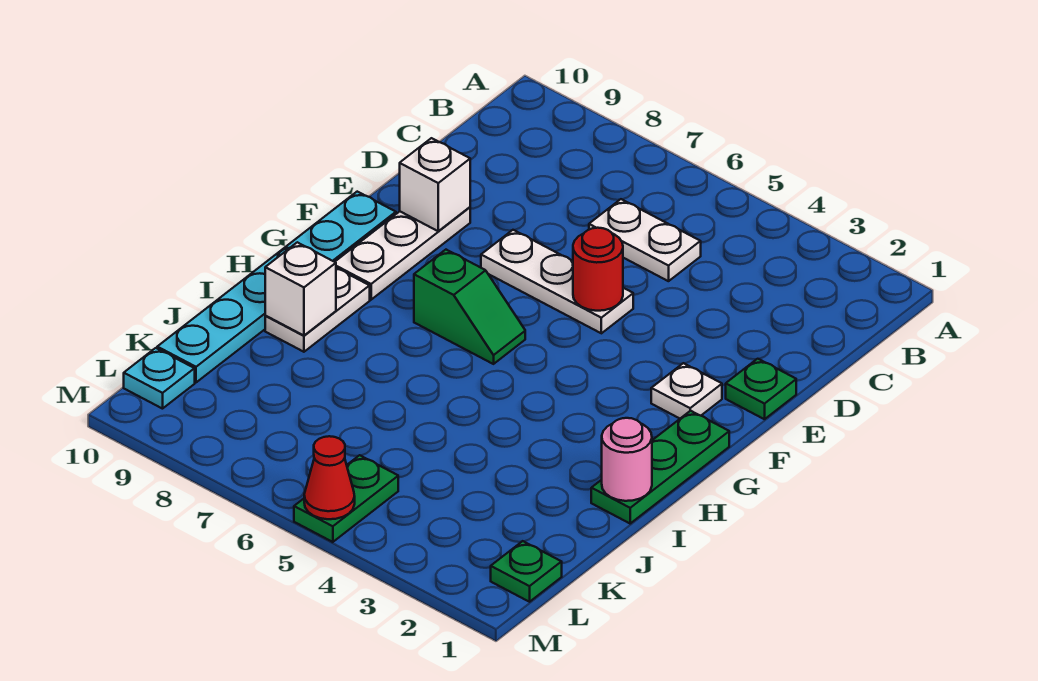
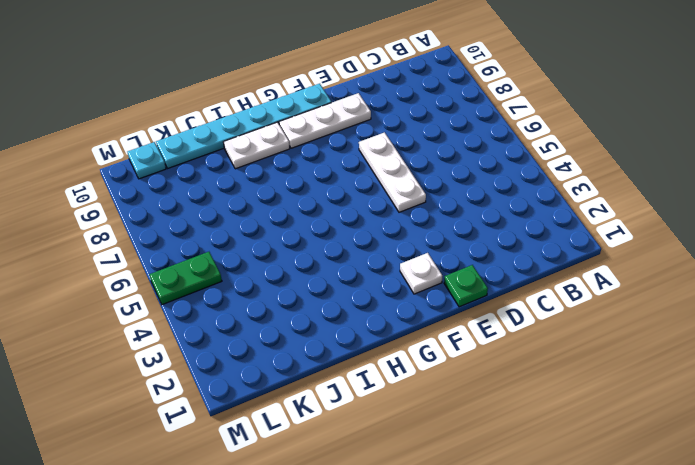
none -> white 1x2 plate [589,199,701,281]
none -> green 1x3 plate [591,411,729,523]
none -> green 1x2 slope [414,250,525,364]

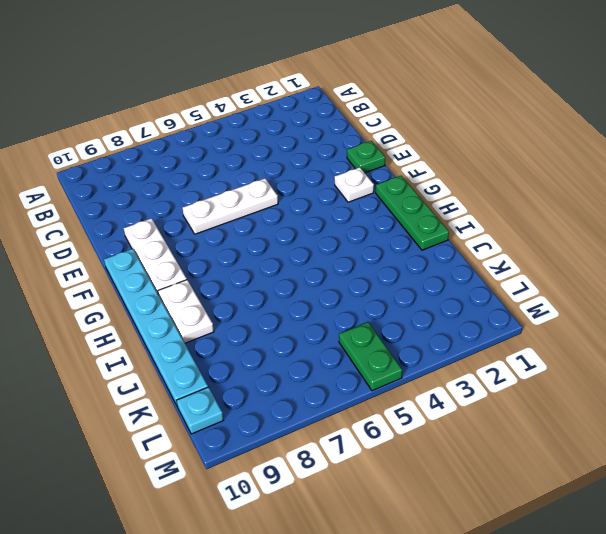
none -> white 1x2 plate [589,199,701,281]
none -> green 1x2 slope [414,250,525,364]
none -> green 1x1 plate [491,541,562,602]

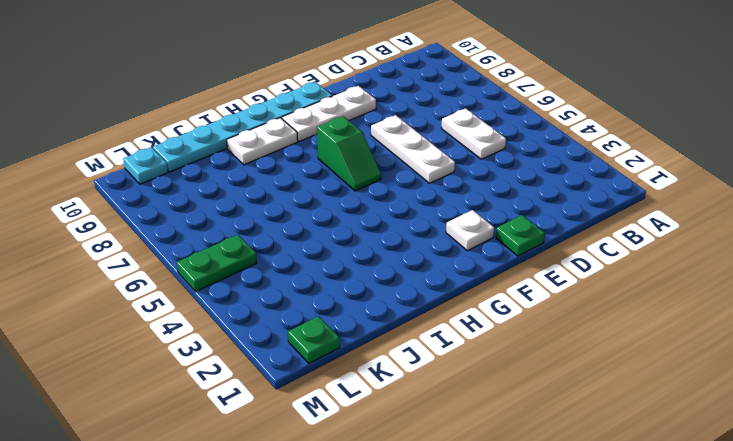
none -> green 1x3 plate [591,411,729,523]
none -> red 1x1 round brick [573,228,623,311]
none -> white 1x1 brick [400,138,470,231]

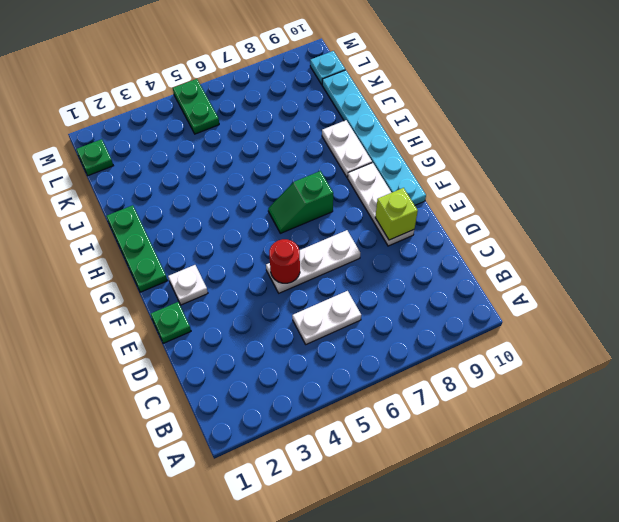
lime 1x1 brick [375,188,418,240] -> white 1x1 brick [400,138,470,231]
none -> pink 1x1 round brick [602,418,652,501]
none -> white 1x1 brick [265,242,336,336]
none -> red 1x1 cone [304,436,355,519]

